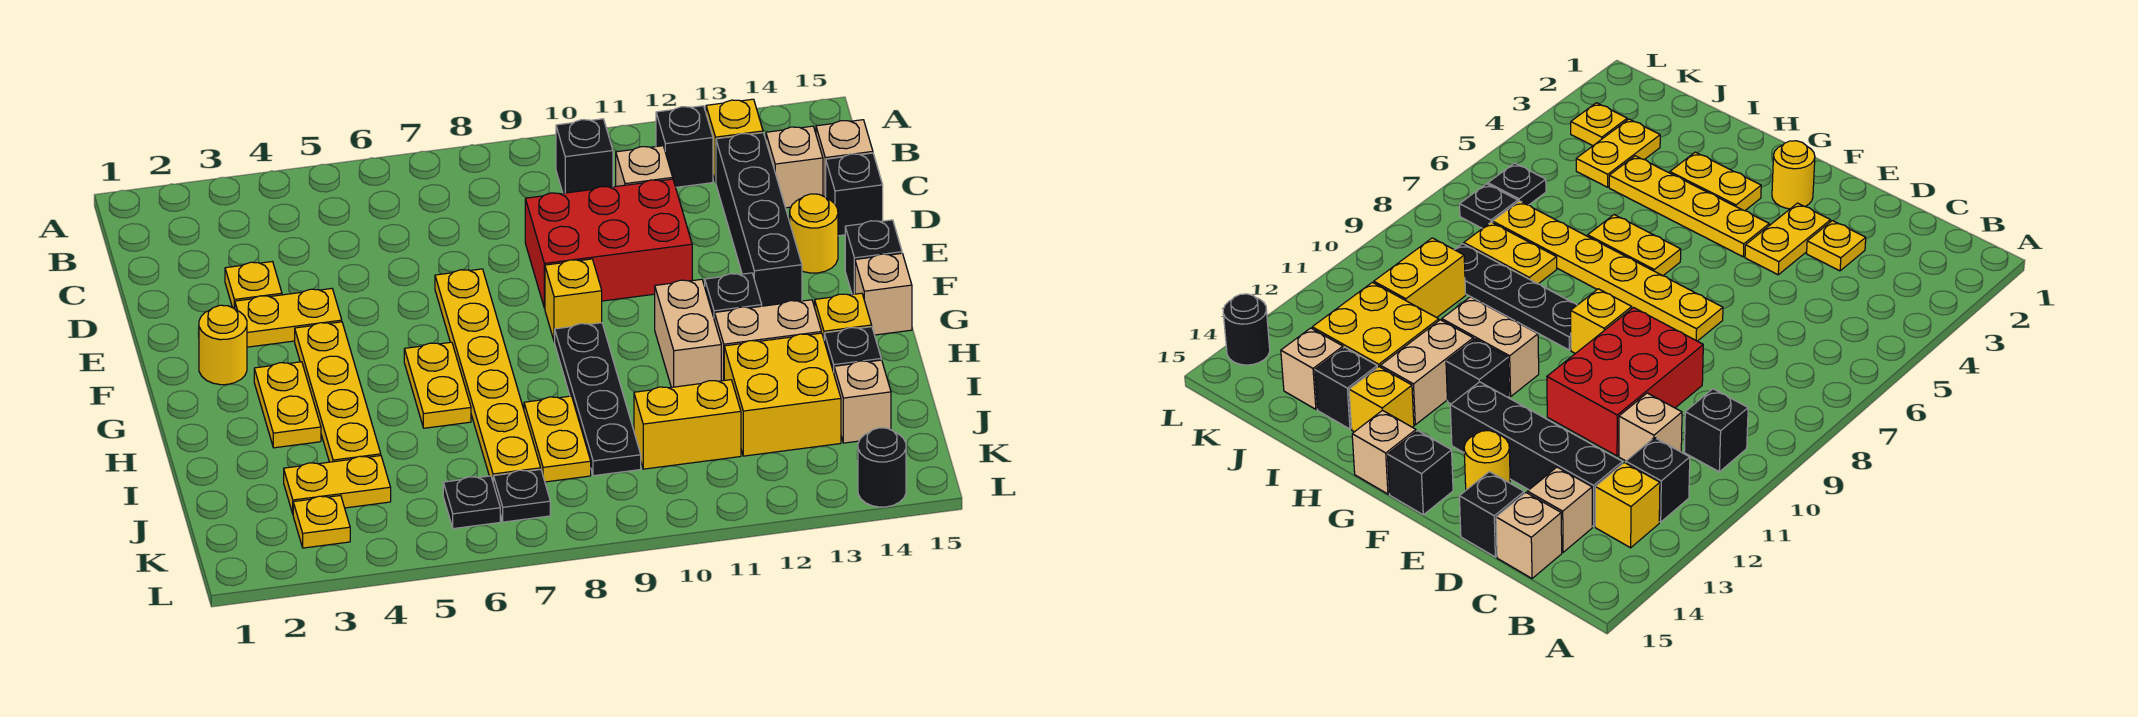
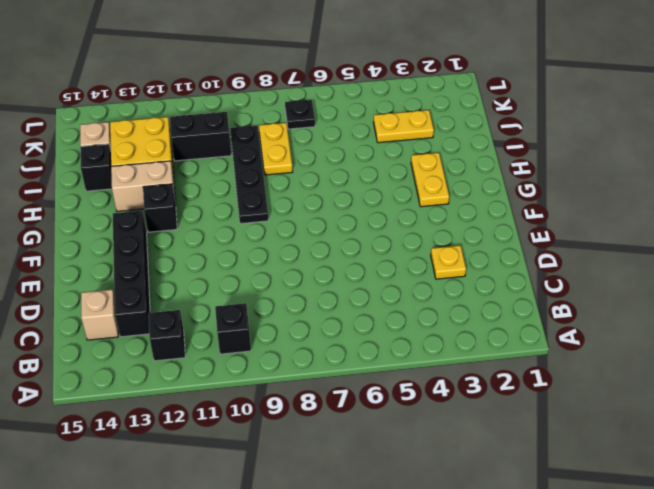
black 1x2 brick [170,112,231,161] -> yellow 1x2 brick [634,380,741,469]
none -> yellow 1x1 brick [706,99,763,182]
none -> tan 1x1 brick [616,146,673,186]
none -> tan 1x1 brick [816,120,873,197]
none -> red 2x3 brick [525,179,692,308]

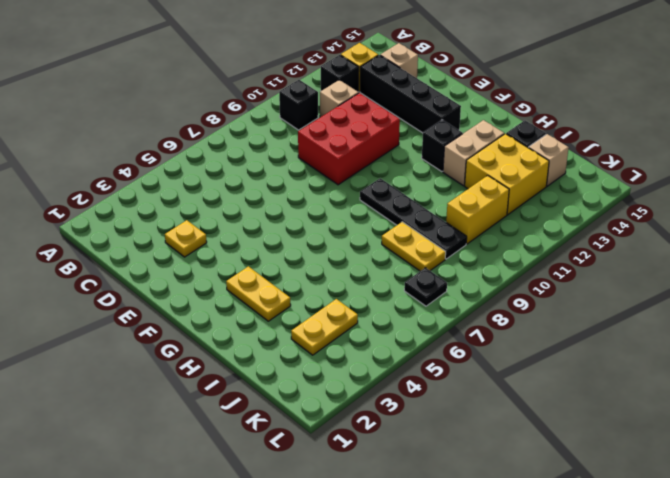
none -> tan 1x1 brick [816,120,873,197]
none -> black 1x1 brick [826,153,883,236]
none -> yellow 1x2 plate [235,289,342,347]
none -> yellow 1x6 plate [435,269,541,481]

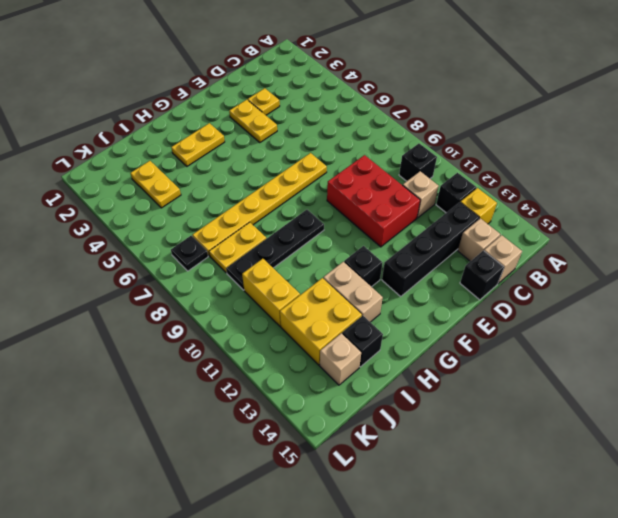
none -> yellow 1x1 round brick [790,194,838,273]
none -> yellow 1x1 round brick [199,305,247,385]
none -> yellow 1x4 plate [295,322,381,462]
none -> yellow 1x1 brick [545,259,602,342]

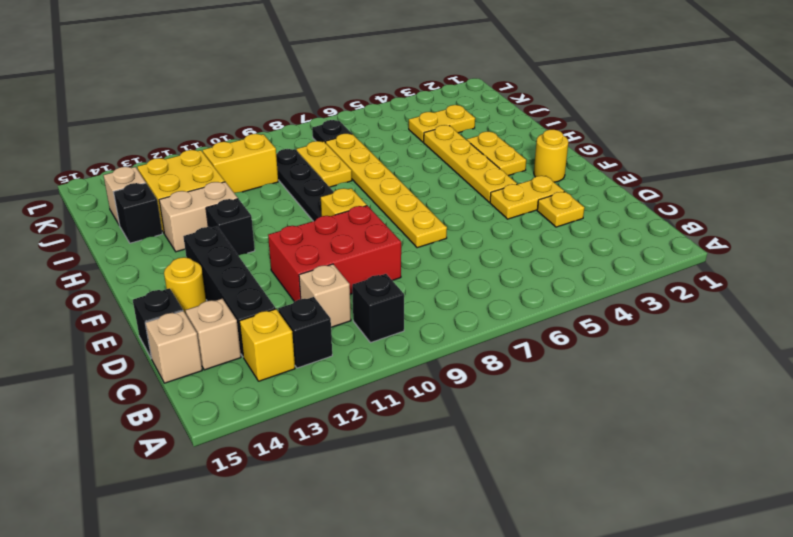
none -> black 1x1 brick [845,220,902,295]
none -> yellow 1x2 plate [404,342,471,428]
none -> tan 1x2 brick [655,279,721,387]
none -> tan 1x1 brick [855,253,912,335]

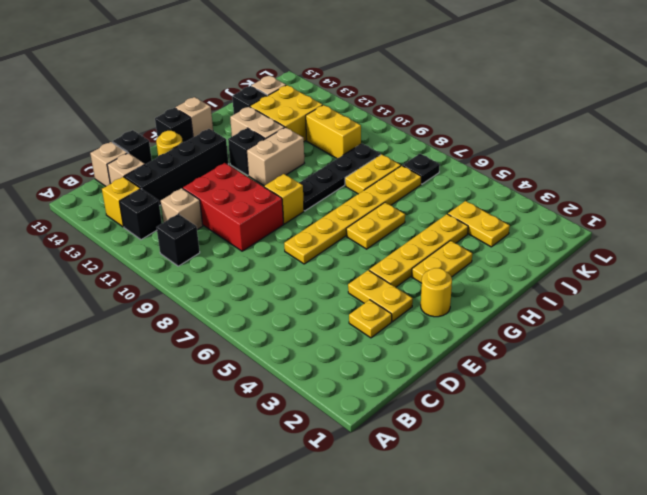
none -> yellow 1x1 brick [815,293,872,338]
none -> yellow 1x1 plate [293,495,350,548]
none -> black 1x1 plate [443,476,500,529]
none -> black 1x1 round brick [858,428,906,507]

